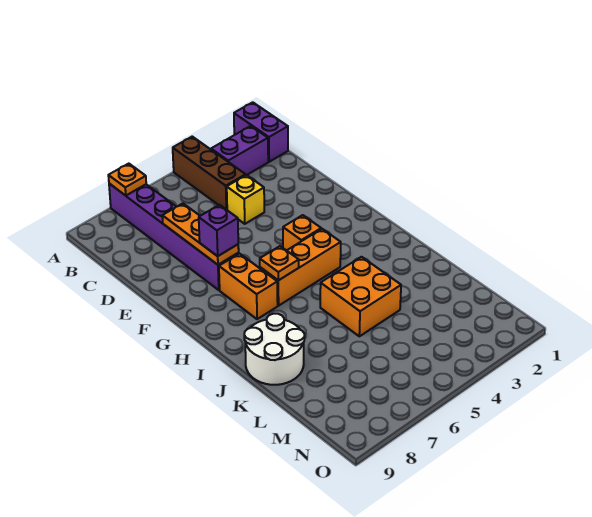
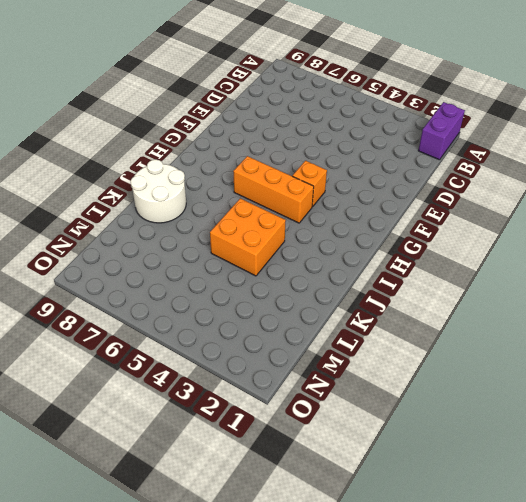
none -> brown 1x3 brick [173,137,246,210]
none -> purple 1x6 brick [109,184,239,290]
none -> purple 1x2 brick [211,126,268,175]

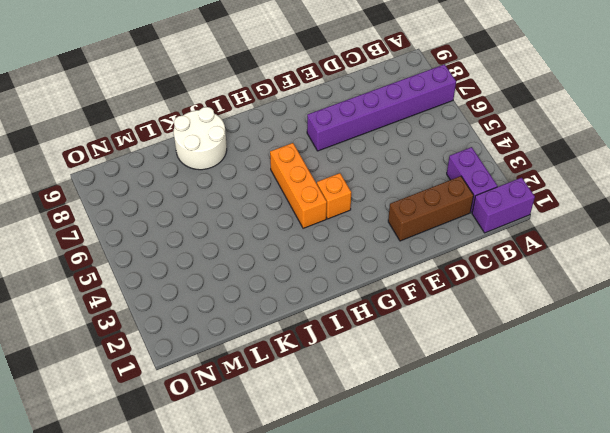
brown 1x3 brick [388,176,474,241] -> brown 1x3 brick moved to [173,137,246,210]
none -> yellow 1x1 brick [227,175,264,224]
none -> orange 1x2 brick [219,254,278,319]
none -> orange 2x2 brick [320,257,401,336]

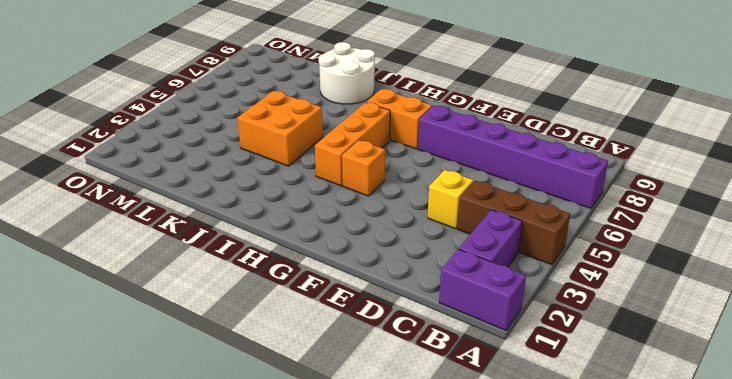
none -> orange 1x1 plate [108,164,146,196]
none -> orange 1x3 plate [162,203,239,265]
none -> orange 1x1 plate [260,246,299,280]

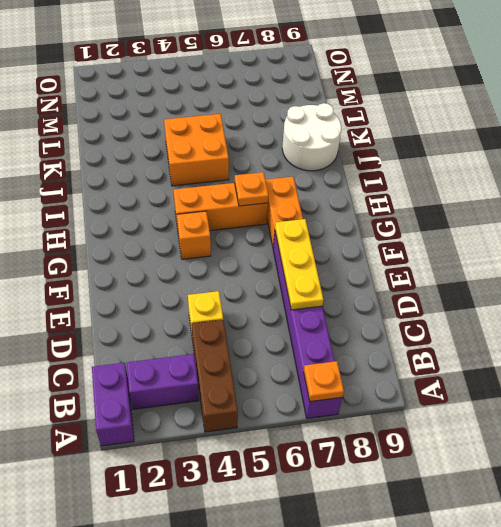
yellow 1x3 plate [275,219,323,310] -> orange 1x3 plate [162,203,239,265]
none -> purple 1x1 brick [199,205,238,256]

